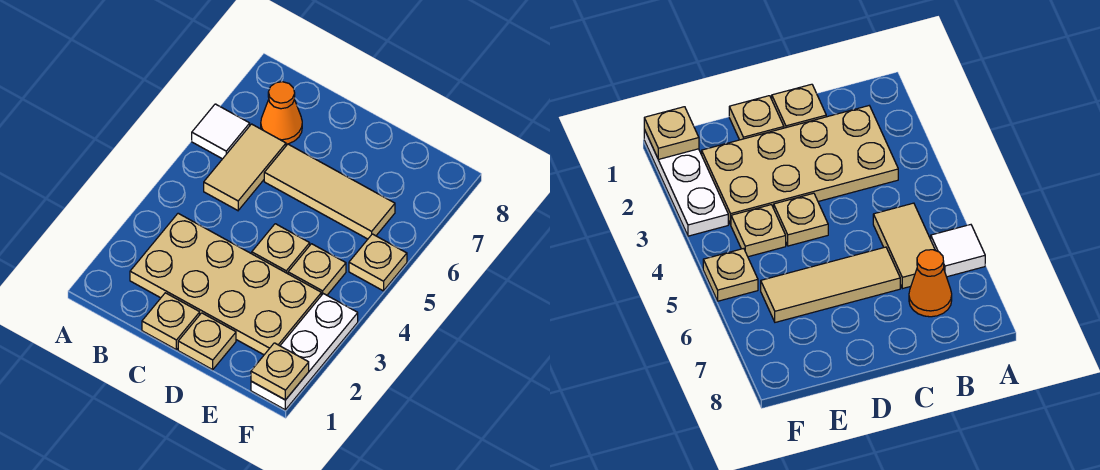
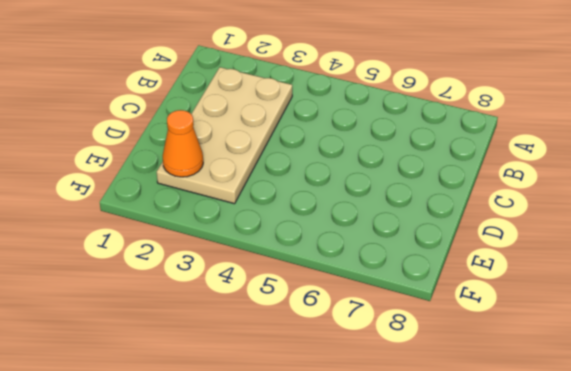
orange 1x1 cone [163,110,203,177] -> orange 1x1 cone moved to [261,82,302,144]
none -> white 1x1 tile [192,104,250,159]
none -> tan 1x2 tile [204,124,286,210]
none -> tan 1x1 plate [142,293,200,350]

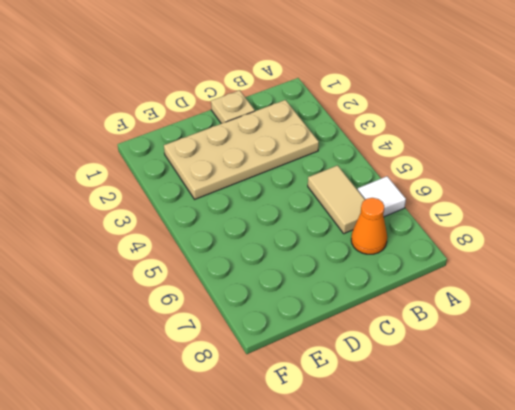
none -> tan 1x3 tile [264,144,395,239]
none -> tan 1x1 plate [178,313,236,370]
none -> tan 1x1 plate [252,224,310,274]

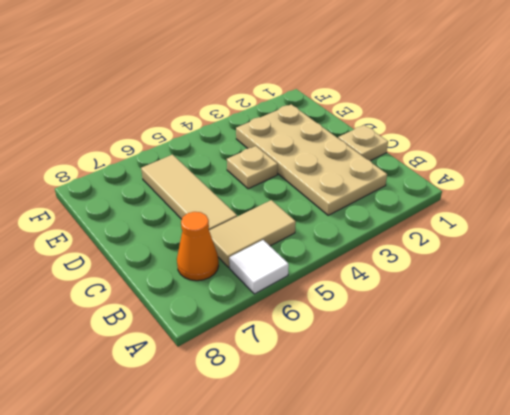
none -> tan 1x1 plate [178,313,236,370]
none -> tan 1x1 plate [288,244,346,295]
none -> white 1x3 plate [251,294,358,410]

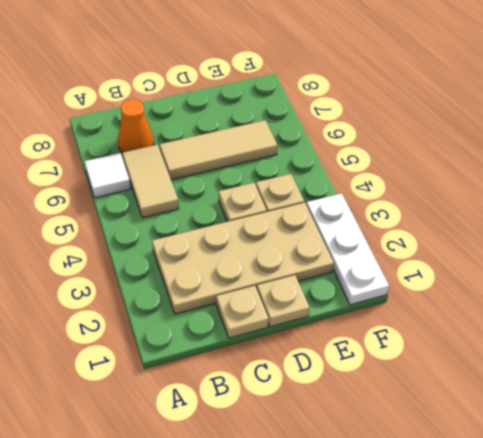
none -> tan 1x1 plate [349,234,407,291]
none -> tan 1x1 plate [251,343,309,400]

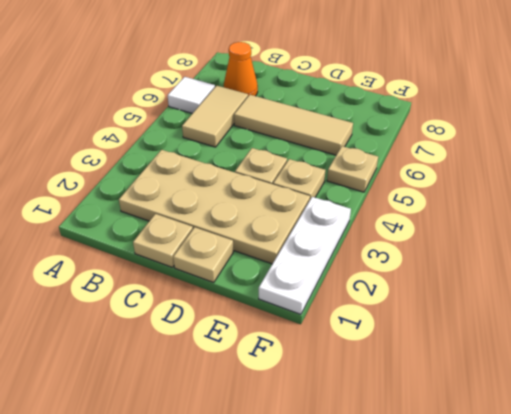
none -> tan 1x1 plate [251,343,309,400]

